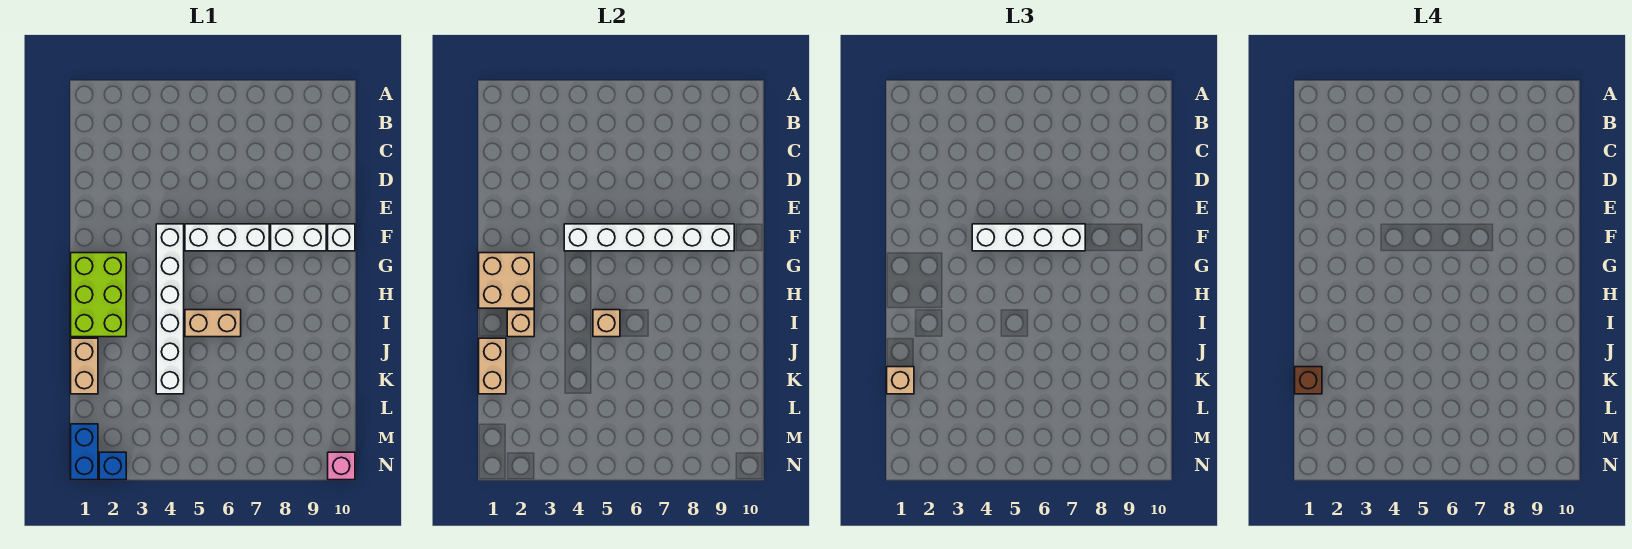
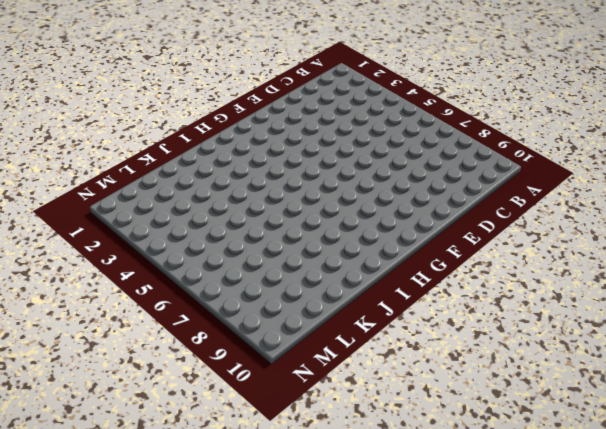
none -> white 1x6 brick [156,224,184,394]
none -> white 1x3 brick [185,224,269,251]
none -> white 1x2 brick [271,224,326,251]

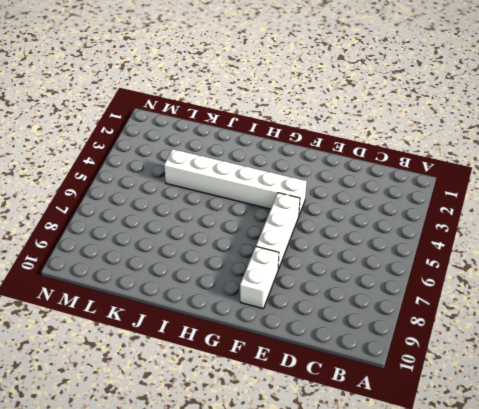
none -> white 1x1 brick [328,224,355,251]
none -> lime 2x3 brick [71,253,126,337]
none -> tan 1x2 brick [185,310,241,337]

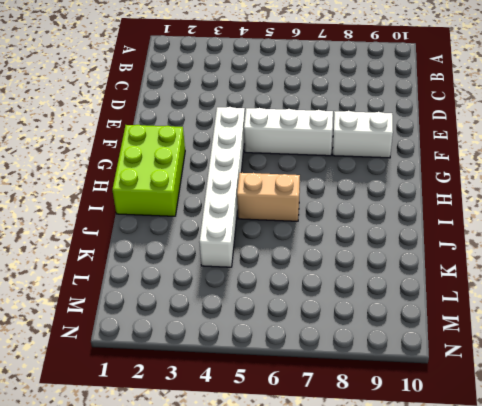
none -> white 1x1 brick [328,224,355,251]
none -> tan 1x2 brick [71,338,98,394]
none -> blue 1x2 brick [71,424,98,480]

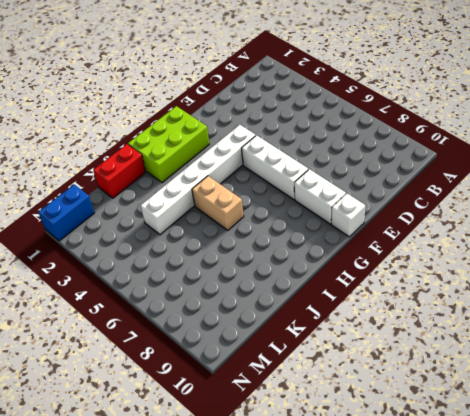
red 1x2 brick [93,144,146,198] -> tan 1x2 brick [71,338,98,394]
none -> blue 1x1 brick [99,452,126,480]
none -> pink 1x1 brick [328,452,355,480]
none -> white 1x6 brick [564,224,734,251]

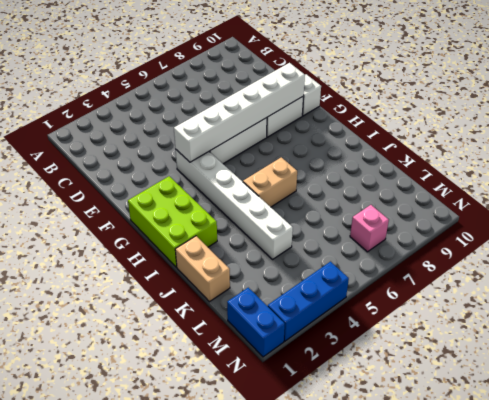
pink 1x1 brick [350,205,389,252] -> pink 1x1 brick moved to [328,452,355,480]
blue 1x3 brick [268,262,349,341] -> blue 1x1 brick [99,452,126,480]
none -> tan 2x2 brick [479,253,534,308]
none -> tan 1x1 brick [507,310,534,337]
none -> tan 1x1 brick [593,310,620,337]

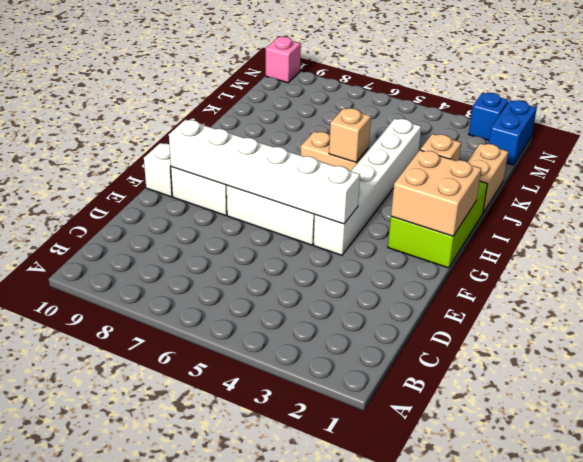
none -> tan 1x2 brick [479,338,506,394]
none -> white 1x4 brick [972,224,1085,251]
none -> tan 1x1 brick [887,367,914,394]

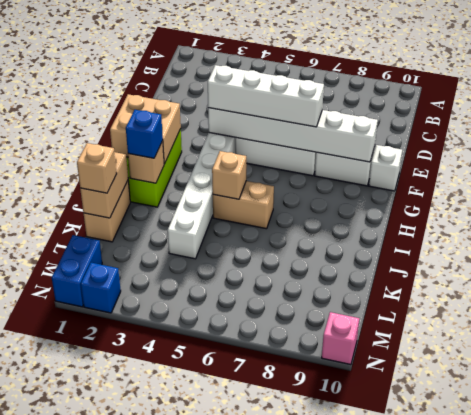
blue 1x1 brick [126,110,163,158] -> none
none -> brown 1x1 brick [1295,367,1322,394]

